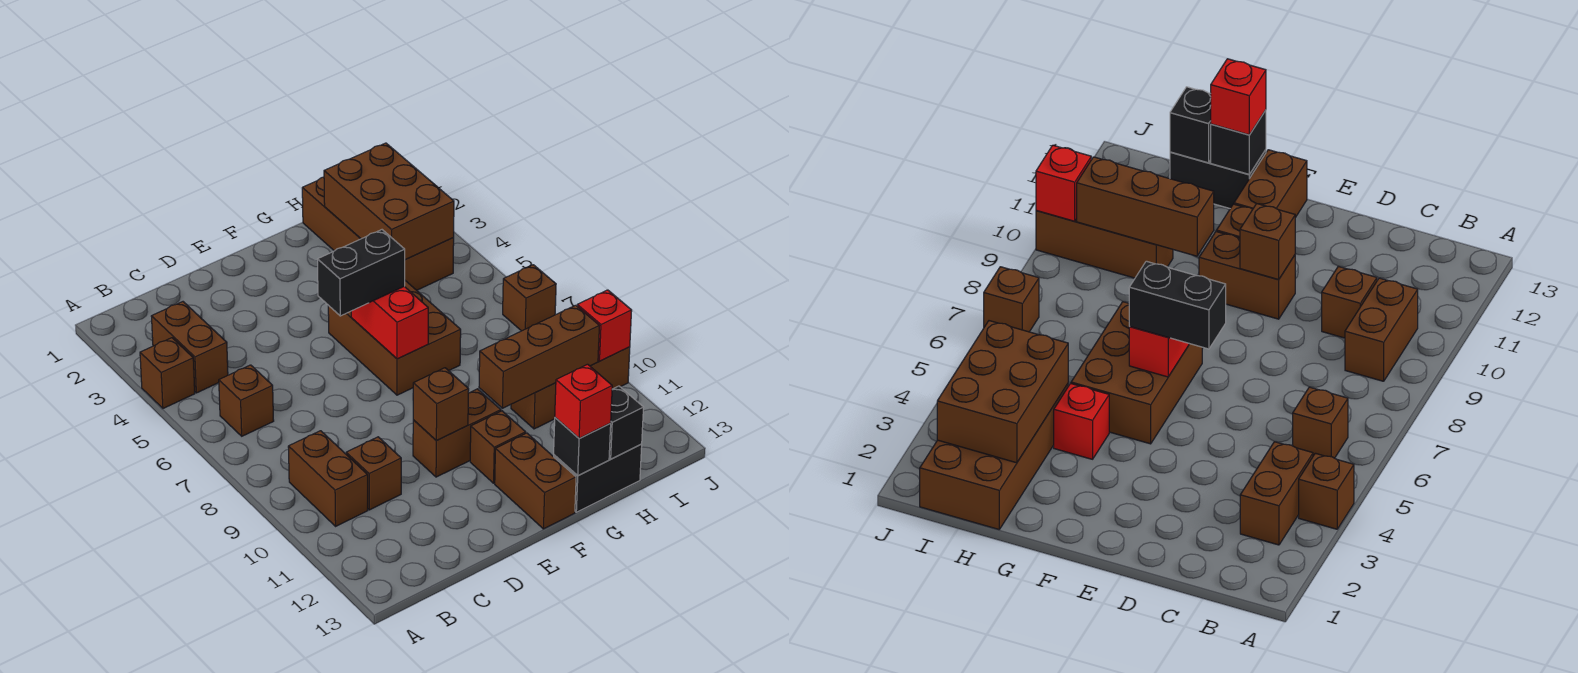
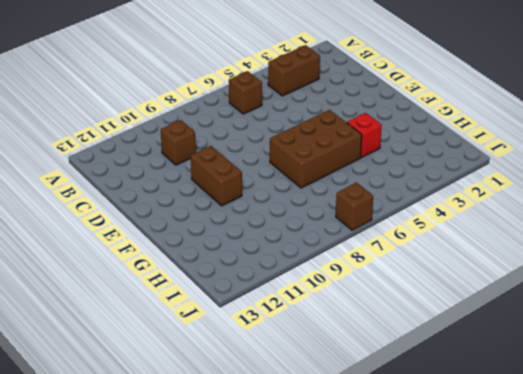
none -> brown 1x1 brick [140,338,195,408]
none -> brown 1x2 brick [288,431,368,526]
none -> brown 1x1 brick [470,411,526,483]

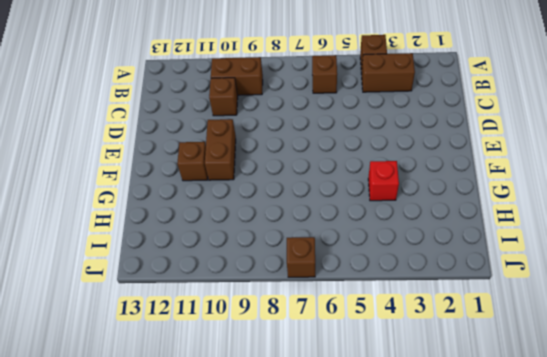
none -> brown 2x3 brick [328,281,461,395]
none -> brown 1x2 brick [495,433,576,529]
none -> black 1x2 brick [554,444,642,512]

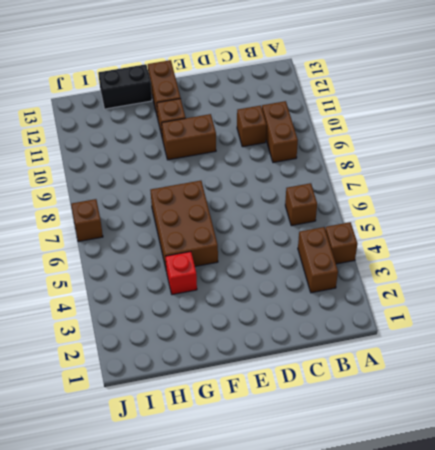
none -> brown 2x4 brick [302,177,454,290]
none -> brown 1x3 brick [511,347,630,429]
none -> brown 1x1 brick [413,368,469,440]

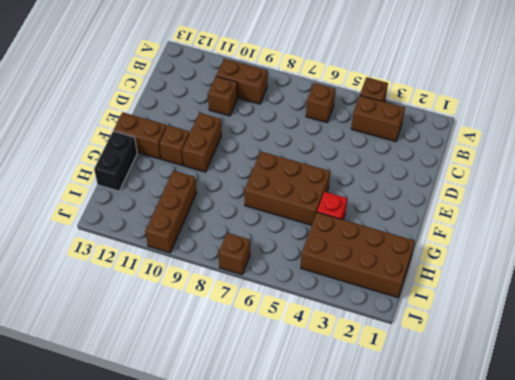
none -> brown 1x1 brick [413,368,469,440]
none -> red 1x2 brick [351,286,428,359]
none -> brown 1x3 brick [479,305,599,408]

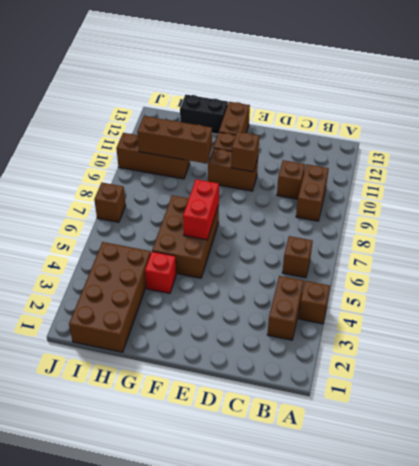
none -> black 1x1 brick [554,418,611,476]
none -> brown 2x3 brick [324,143,454,260]
none -> black 1x1 brick [609,386,644,459]

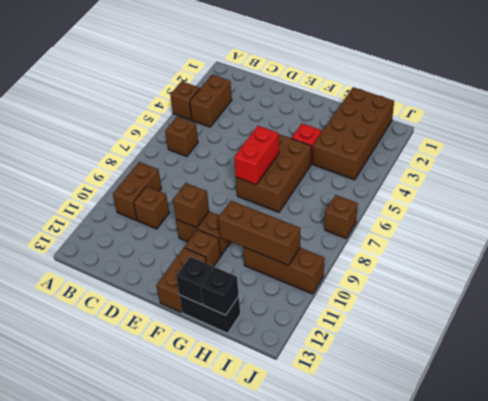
none -> brown 2x3 brick [324,143,454,260]
none -> red 1x1 brick [577,290,632,361]
none -> black 1x2 brick [318,230,405,316]

